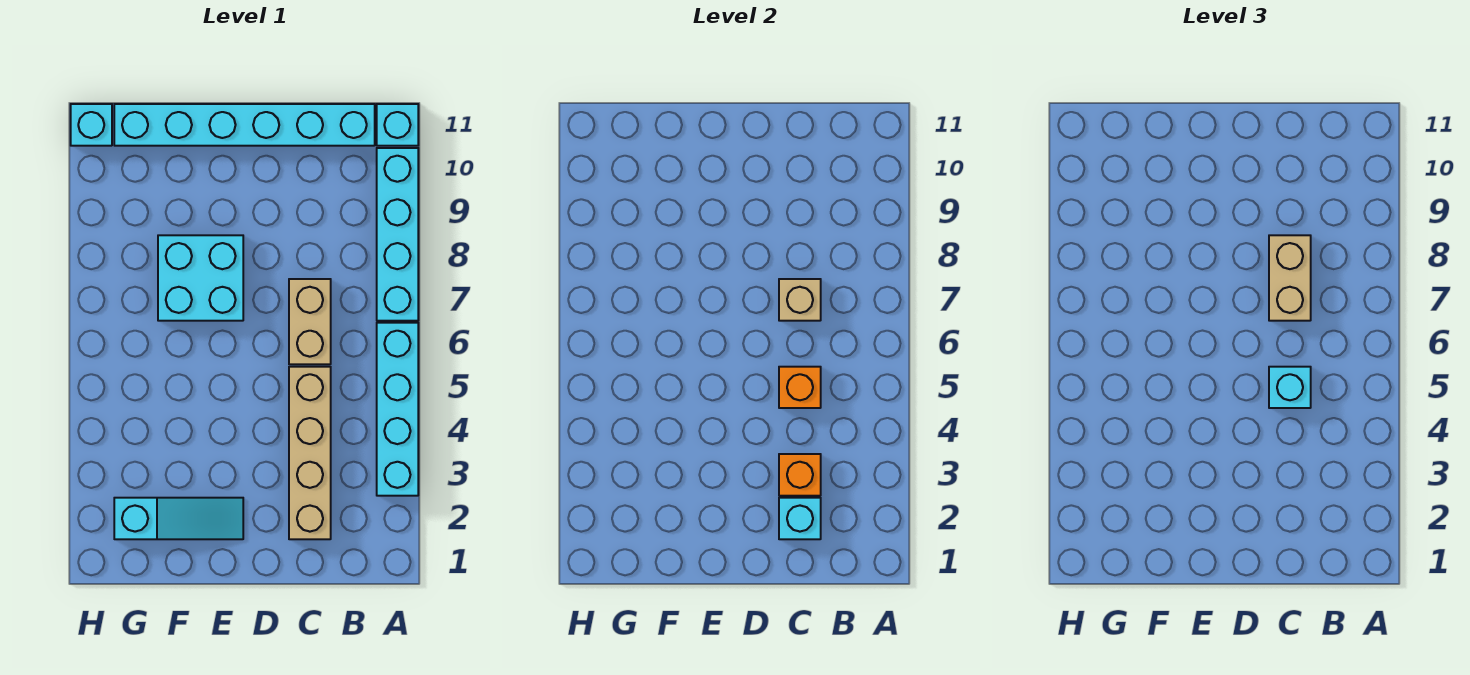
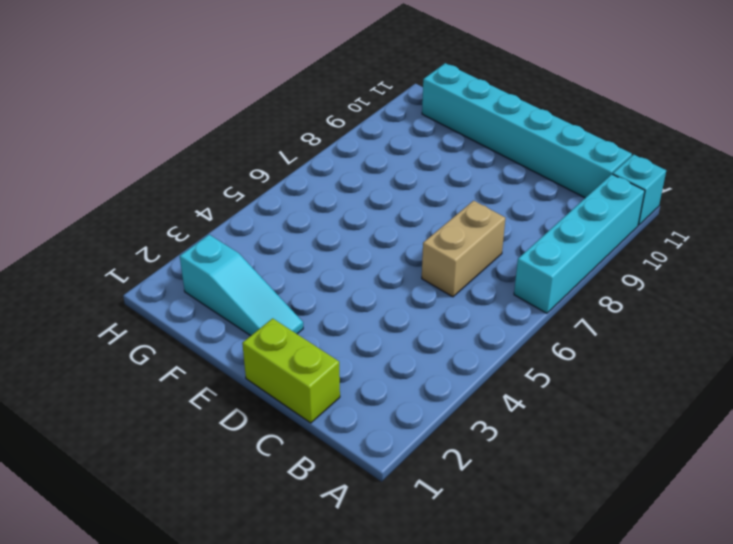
lime 1x2 brick [242,318,340,423] -> none
none -> cyan 1x4 brick [377,323,418,496]
none -> tan 1x4 brick [289,367,331,539]
none -> cyan 2x2 brick [158,235,243,321]

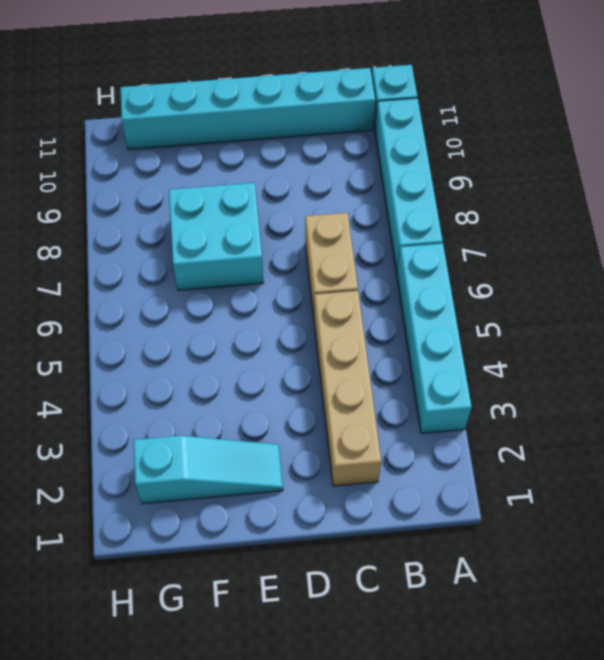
none -> cyan 1x1 brick [71,104,112,146]
none -> cyan 1x1 brick [779,498,821,539]
none -> orange 1x1 brick [779,454,821,496]

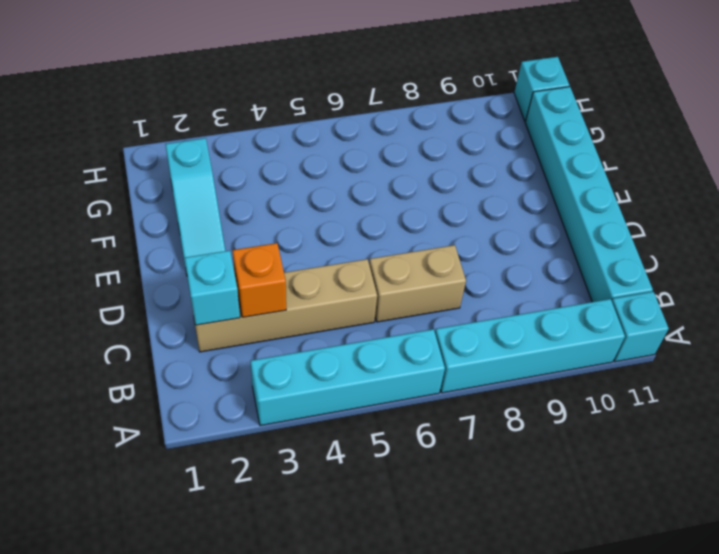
none -> cyan 2x2 brick [158,235,243,321]
none -> orange 1x1 brick [779,367,821,408]
none -> tan 1x1 brick [779,279,821,321]

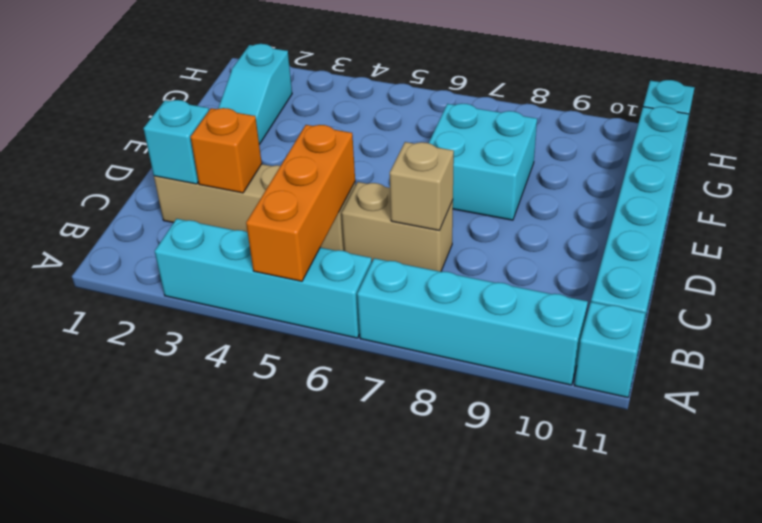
orange 1x3 brick [246,125,355,281] -> orange 1x1 brick [779,367,821,408]
none -> cyan 1x1 brick [1269,367,1311,408]
none -> tan 1x2 brick [1269,235,1311,321]

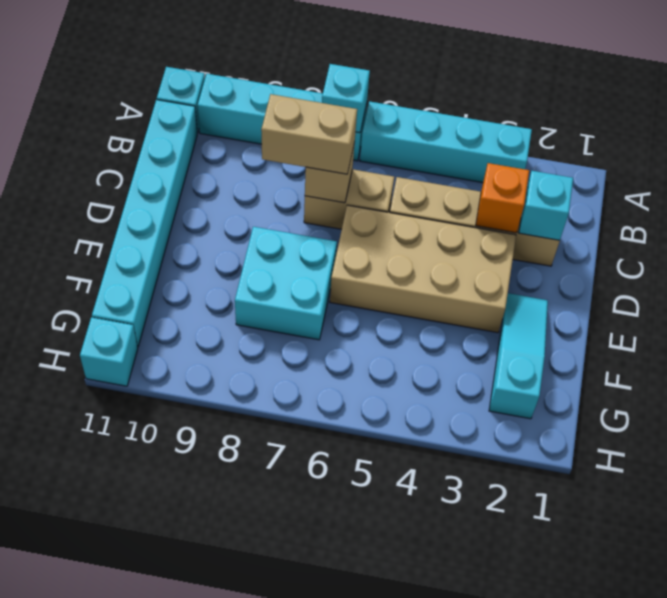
cyan 1x1 brick [322,64,370,133] -> cyan 1x1 brick moved to [1269,367,1311,408]
tan 2x4 brick [330,205,516,333] -> none
none -> orange 1x1 brick [779,367,821,408]

